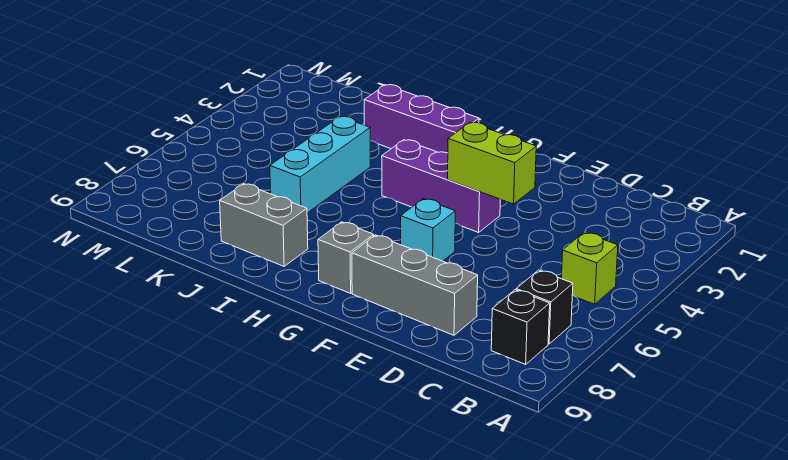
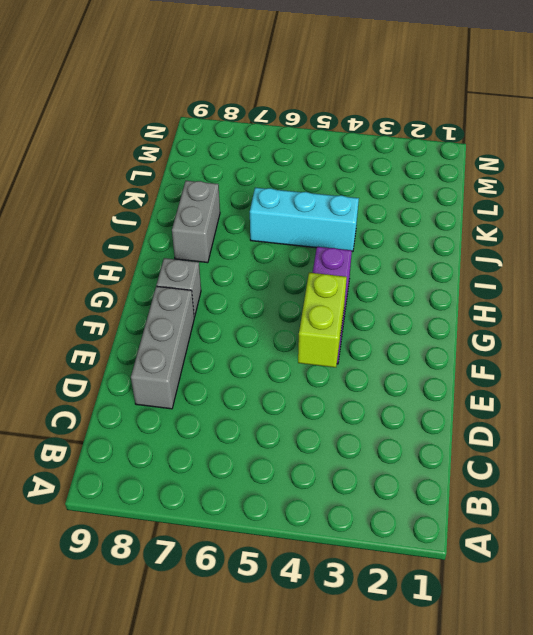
none -> lime 1x1 brick [561,232,618,304]
none -> black 1x1 brick [516,270,573,344]

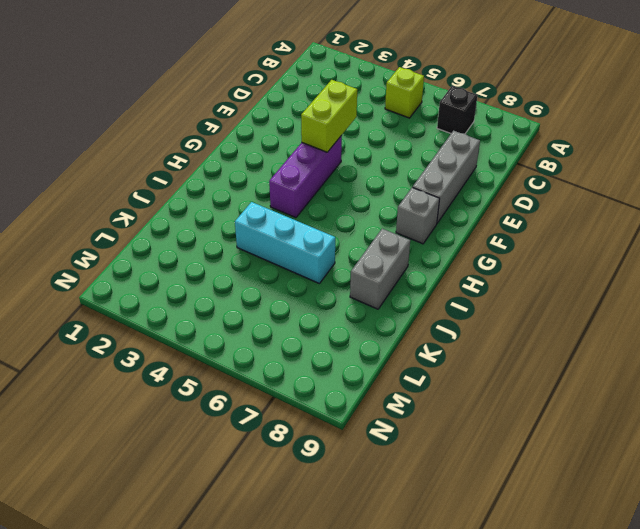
none -> black 1x1 brick [491,290,550,364]
none -> cyan 1x1 brick [401,199,455,261]

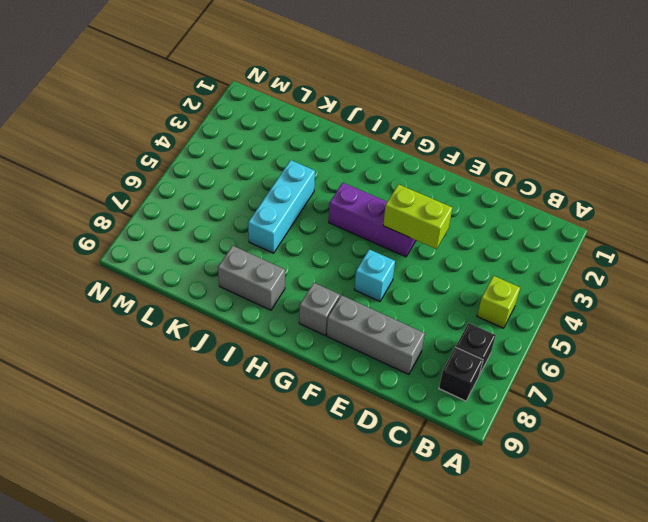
none -> purple 1x3 brick [364,85,479,153]

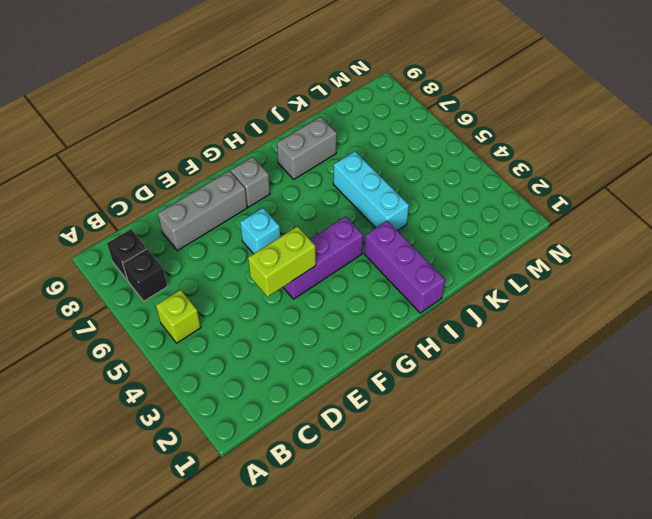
purple 1x3 brick [364,221,445,313] -> purple 1x3 brick turned to [364,85,479,153]

